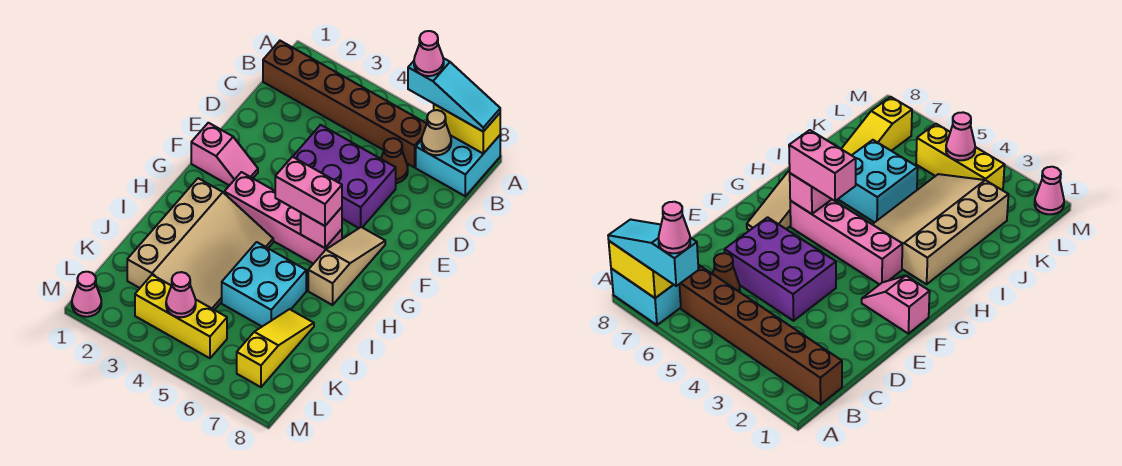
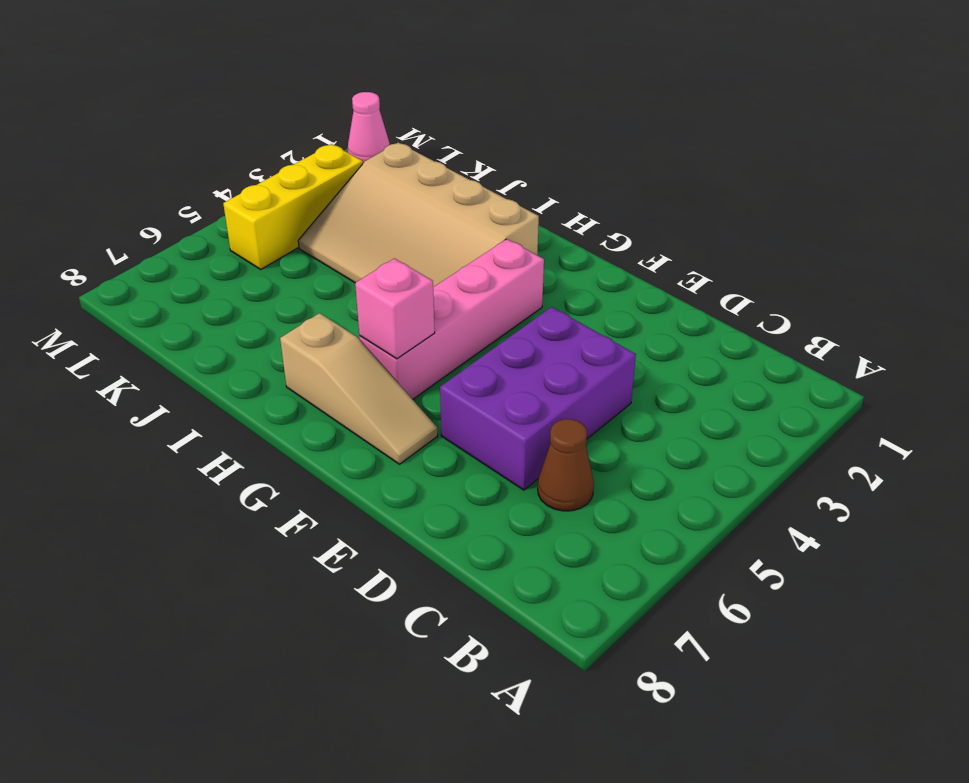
none -> cyan 2x2 brick [416,135,500,196]
none -> brown 1x6 brick [263,41,427,167]
none -> pink 1x2 slope [191,123,258,185]

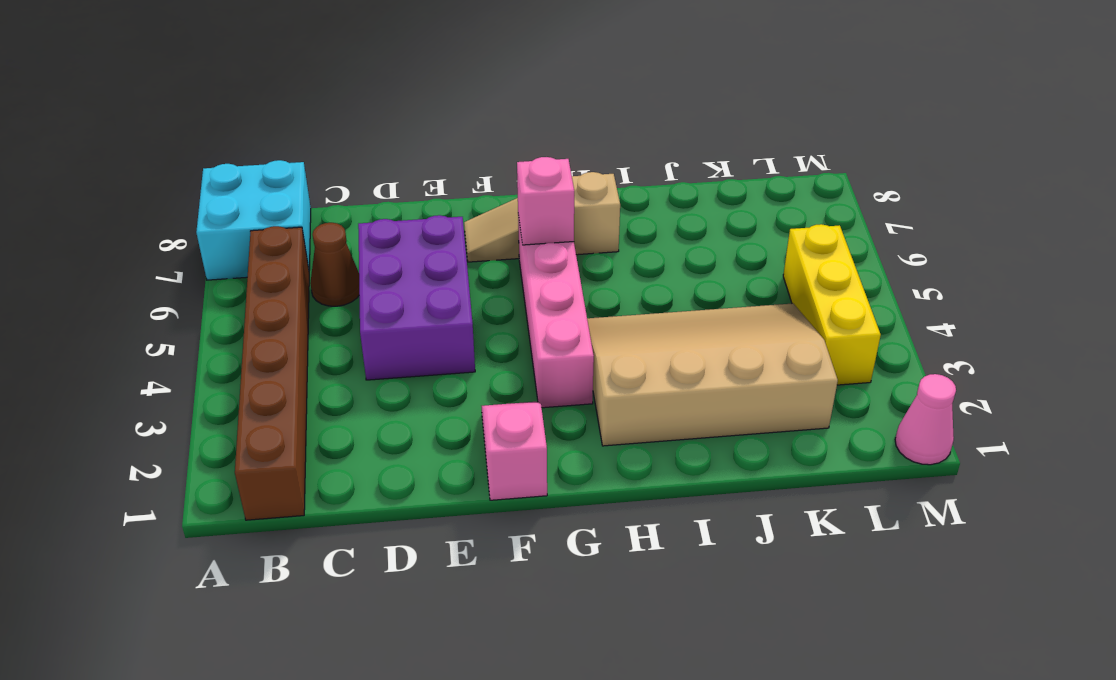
none -> cyan 2x2 brick [222,242,306,326]
none -> yellow 1x3 slope [237,309,314,387]
none -> yellow 1x2 brick [434,104,500,154]

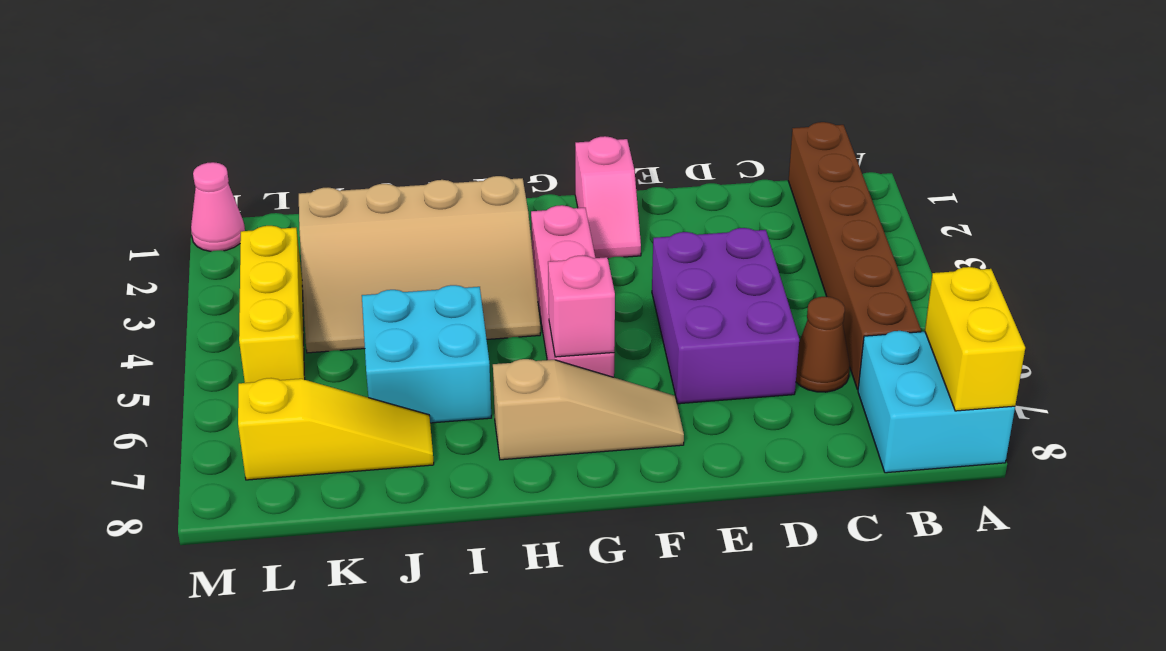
none -> tan 1x1 cone [422,110,451,155]
none -> pink 1x1 cone [166,272,196,317]
none -> cyan 1x3 slope [408,58,500,132]

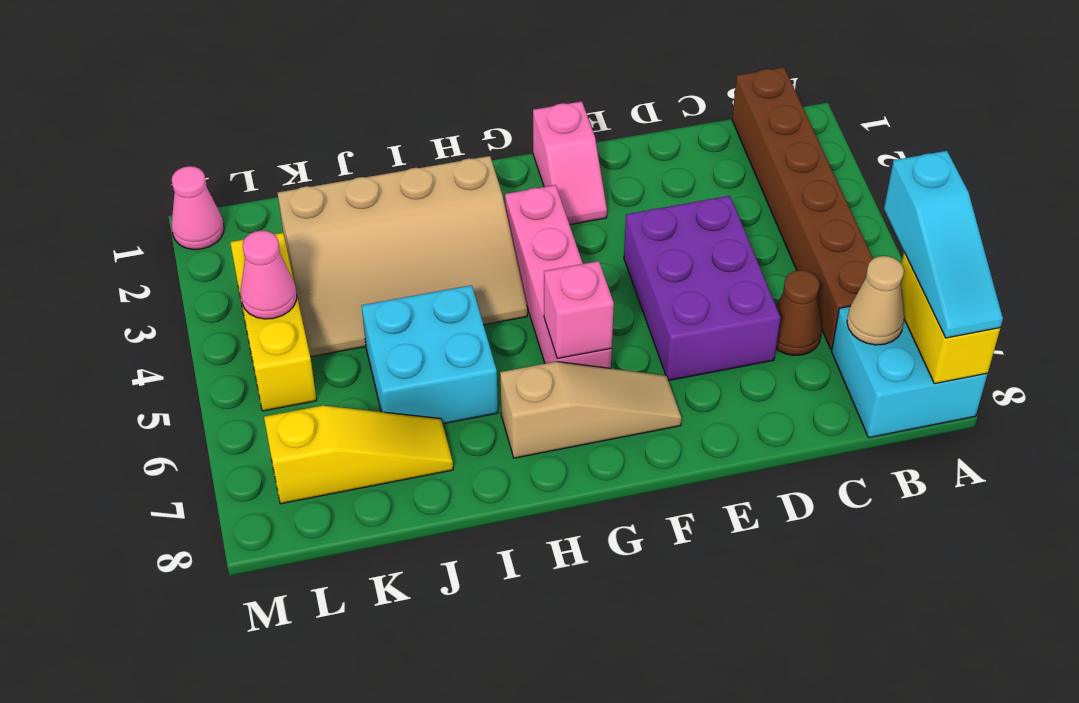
none -> pink 1x2 brick [275,157,342,226]
none -> pink 1x1 cone [414,31,444,76]

